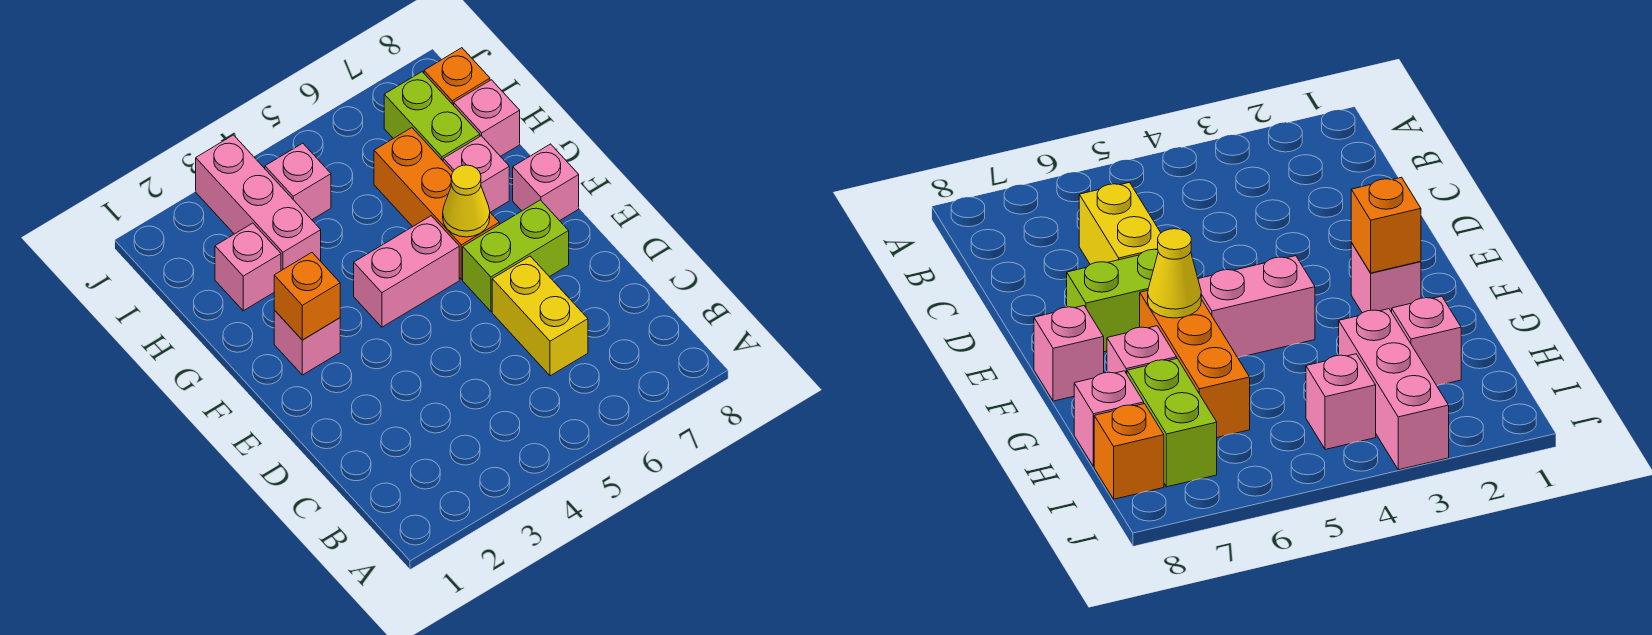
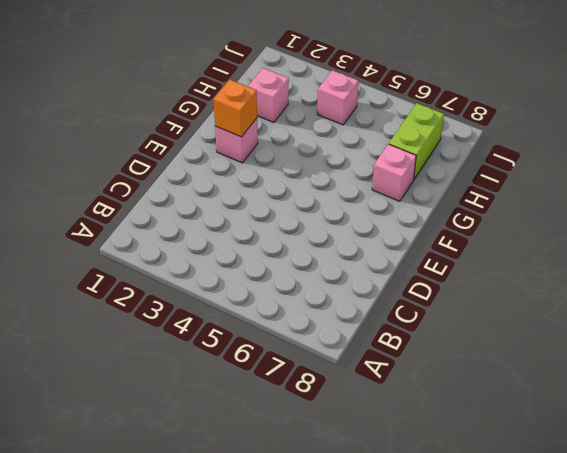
none -> yellow 1x2 brick [492,256,588,376]
none -> lime 1x2 brick [463,200,569,312]
none -> pink 1x2 brick [354,216,459,327]

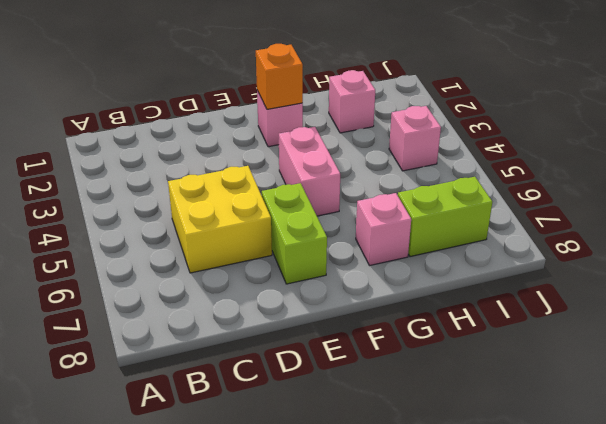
yellow 2x2 brick [168,166,272,273] -> yellow 1x2 brick [492,256,588,376]
none -> orange 1x3 brick [374,128,499,279]
none -> pink 1x1 brick [513,144,579,221]
none -> pink 1x3 brick [196,135,321,271]

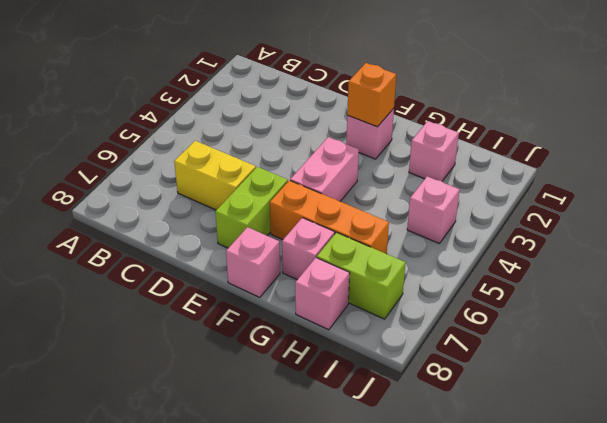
none -> pink 1x3 brick [196,135,321,271]
none -> orange 1x1 brick [424,48,490,105]
none -> yellow 1x1 cone [443,165,490,237]

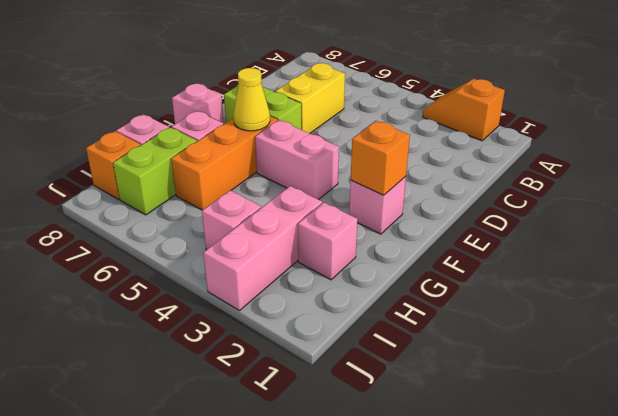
orange 1x2 slope [423,79,505,141] -> none

